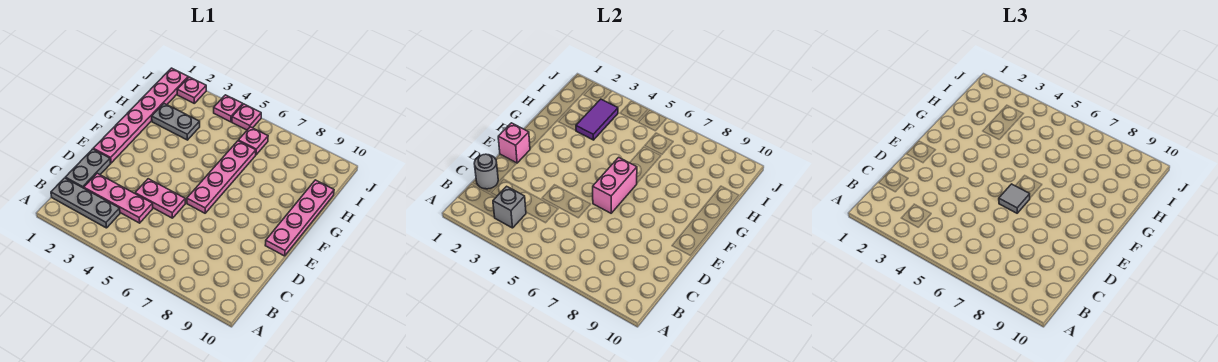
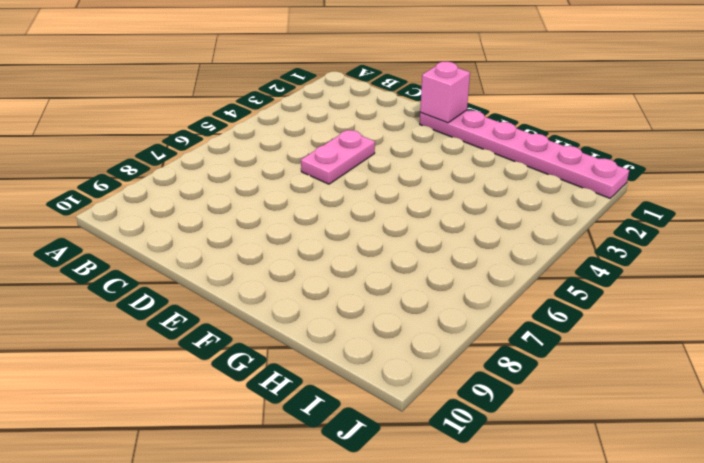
none -> grey 1x3 plate [51,178,120,228]
none -> grey 1x2 plate [65,149,110,188]
none -> pink 1x3 plate [84,173,153,223]

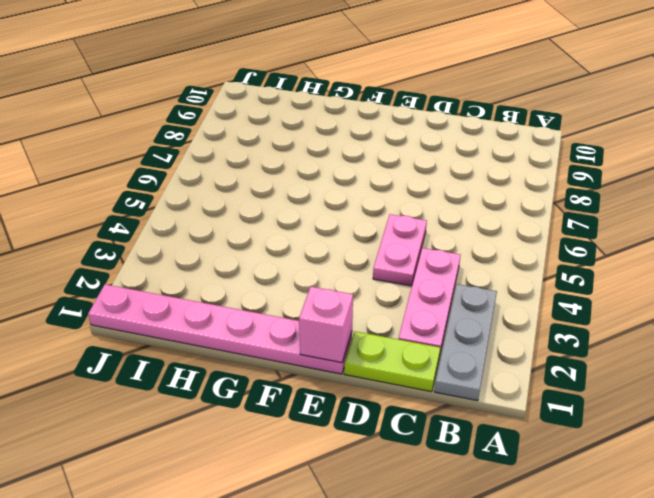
lime 1x2 plate [344,331,441,392] -> grey 1x2 plate [65,149,110,188]
none -> pink 1x4 plate [187,141,256,213]
none -> pink 1x4 plate [265,180,334,256]
none -> grey 1x2 plate [152,104,200,140]

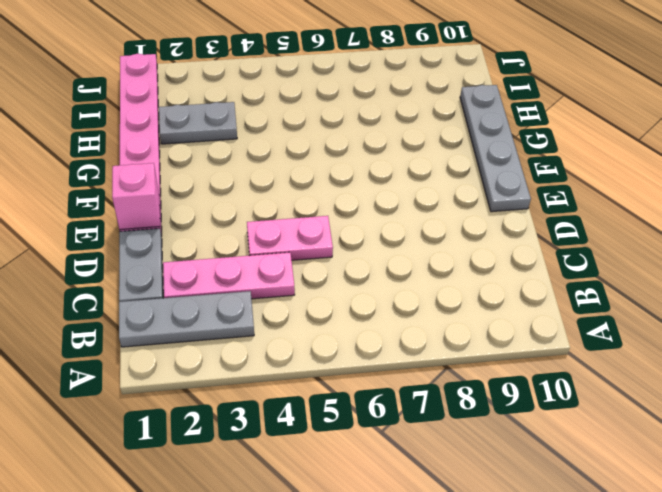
grey 1x4 plate [460,85,531,212] -> pink 1x4 plate [265,180,334,256]
none -> pink 1x4 plate [187,141,256,213]
none -> pink 1x1 plate [238,127,268,155]
none -> pink 1x1 plate [177,77,206,103]

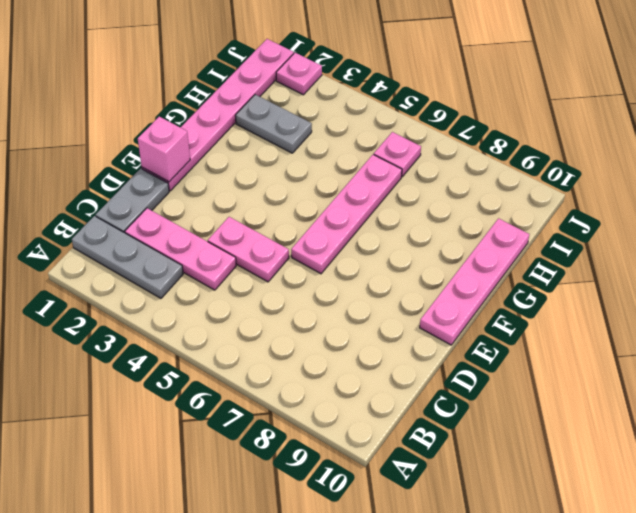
none -> pink 1x1 plate [214,95,243,122]
none -> pink 1x1 plate [232,104,261,130]
none -> grey 1x1 brick [493,186,526,228]

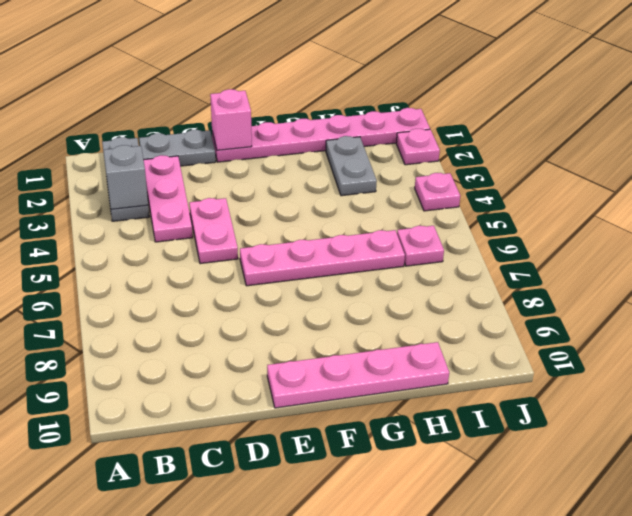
none -> pink 1x1 plate [232,104,261,130]
none -> grey 1x1 round brick [474,154,498,189]
none -> pink 1x2 brick [593,157,637,213]

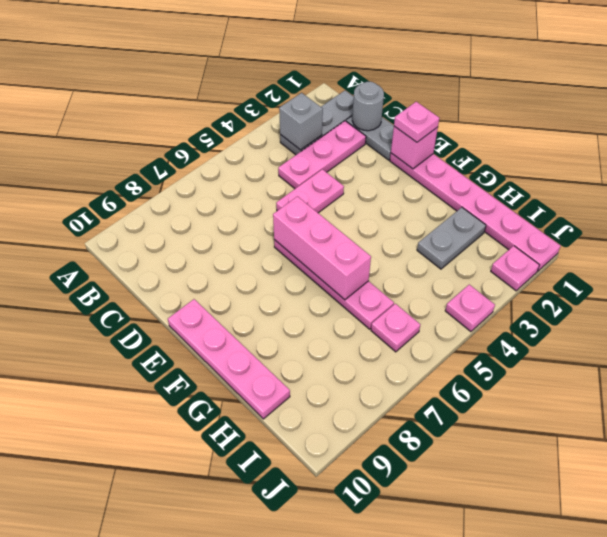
pink 1x1 plate [394,102,439,142] -> pink 1x1 plate moved to [232,104,261,130]
pink 1x3 brick [273,196,371,300] -> pink 1x2 brick [593,157,637,213]
none -> purple 1x2 tile [576,99,618,140]
none -> grey 1x1 tile [999,184,1030,213]

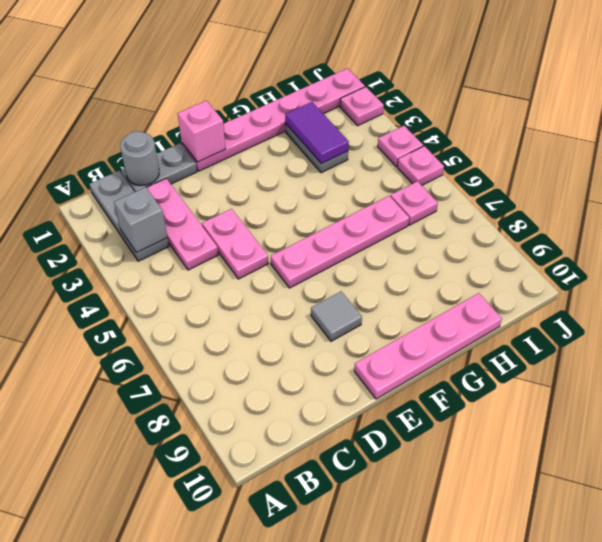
grey 1x1 tile [311,291,362,341] -> grey 1x1 tile moved to [999,184,1030,213]
purple 1x2 tile [285,102,349,164] -> purple 1x2 tile turned to [576,99,618,140]
none -> pink 1x2 brick [593,157,637,213]

